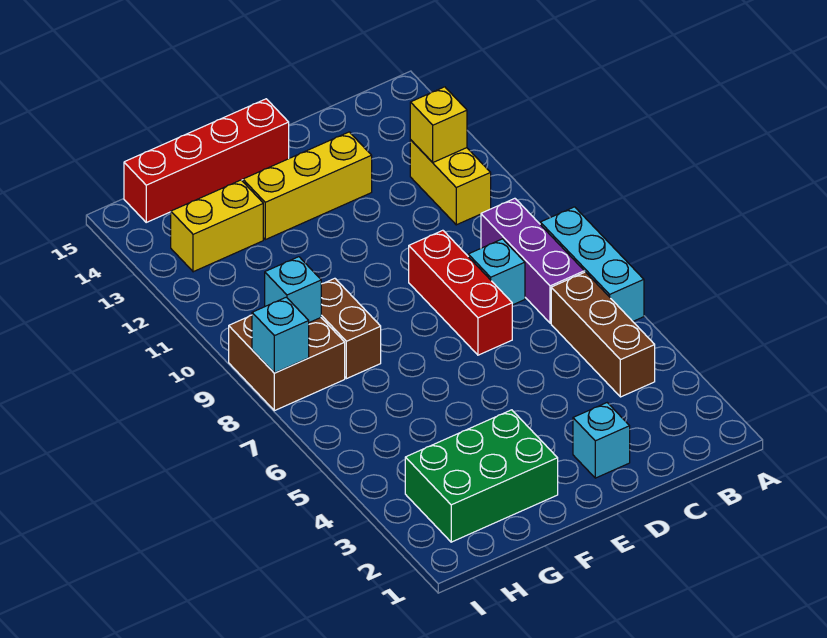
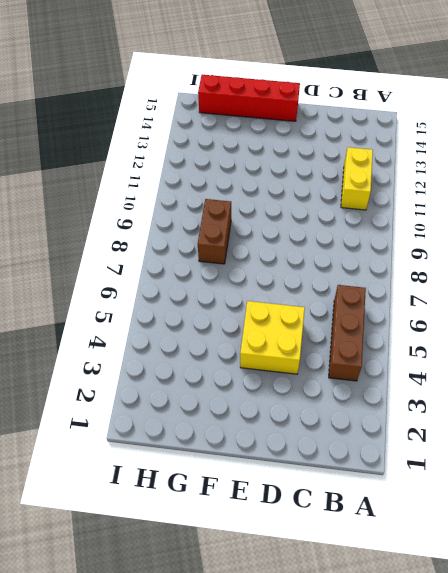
yellow 2x2 brick [240,301,305,374] -> none
none -> cyan 1x3 brick [540,207,644,321]
none -> purple 1x3 brick [481,198,584,323]
none -> cyan 1x1 brick [468,239,525,305]

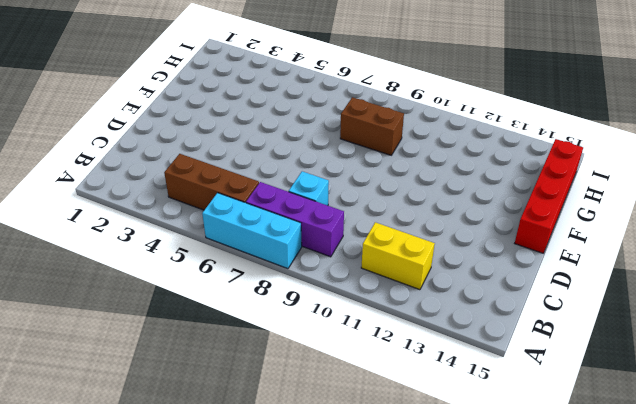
none -> cyan 1x1 brick [573,403,630,478]
none -> red 1x3 brick [409,230,512,355]
none -> yellow 1x3 brick [243,132,372,240]

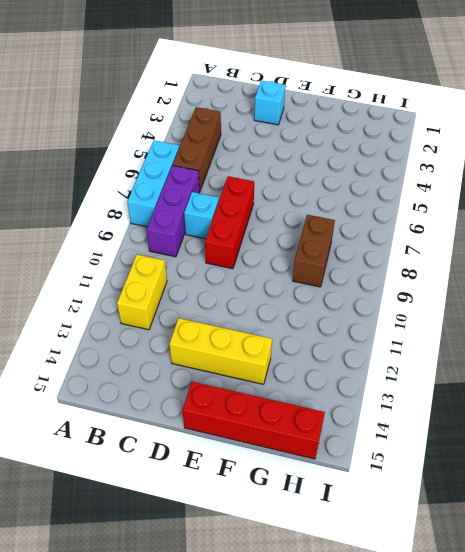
none -> green 2x3 brick [405,410,558,542]
none -> yellow 1x2 brick [171,180,263,272]
none -> brown 2x2 brick [229,315,345,411]

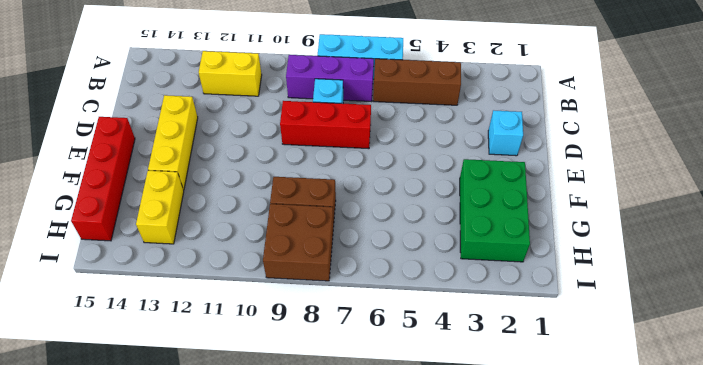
none -> yellow 1x1 brick [410,87,467,162]
none -> cyan 1x1 brick [265,257,321,323]
none -> cyan 1x1 brick [252,297,309,373]

